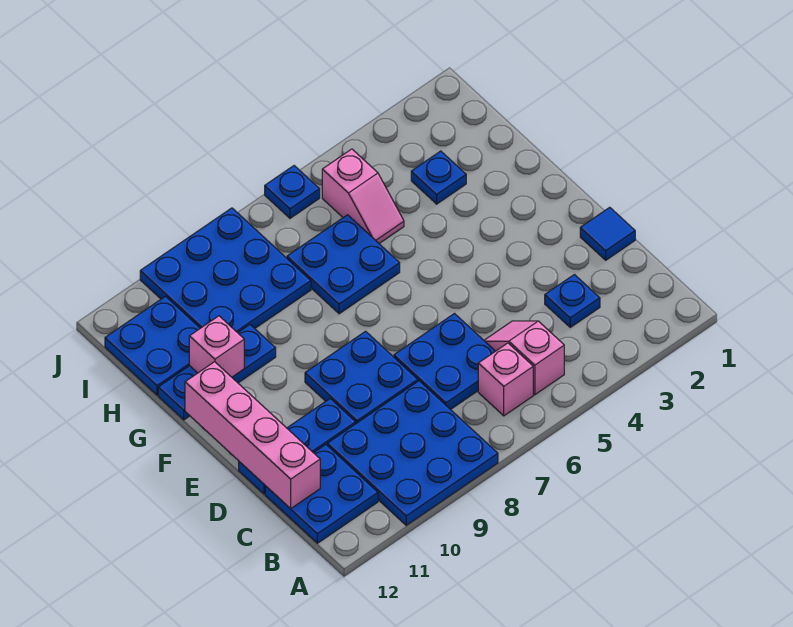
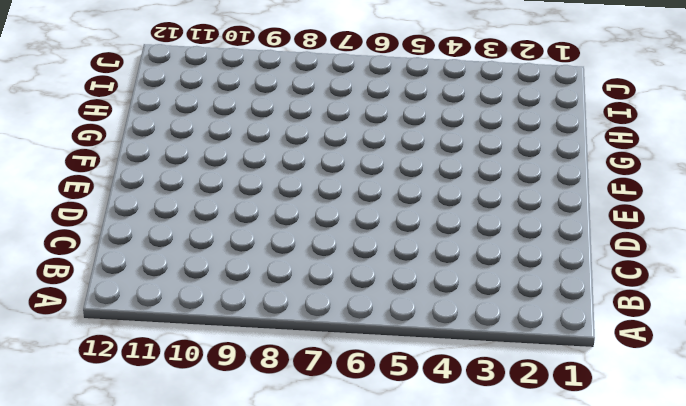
none -> blue 3x3 plate [327,381,498,525]
none -> pink 1x2 slope [484,321,564,395]
none -> pink 1x1 brick [478,343,533,416]

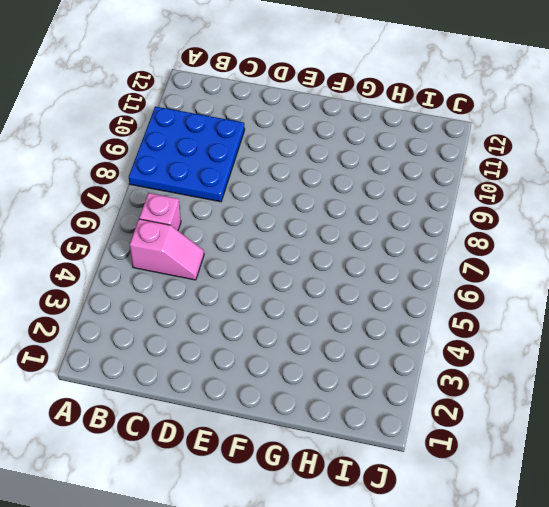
none -> blue 2x2 plate [265,445,378,543]
none -> blue 1x1 plate [545,275,600,327]
none -> blue 2x2 plate [394,314,495,410]

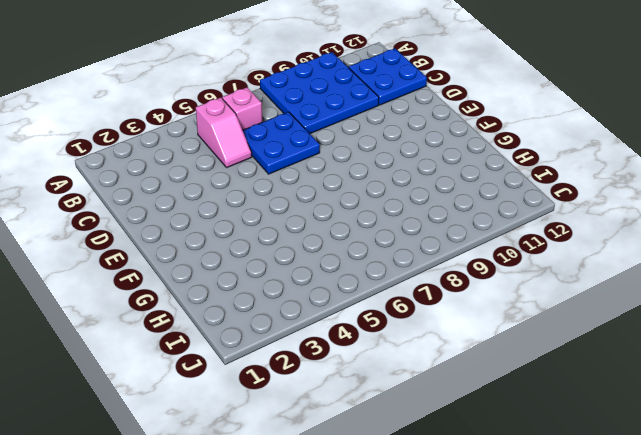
none -> blue 1x1 plate [545,275,600,327]
none -> blue 1x1 tile [580,207,635,260]
none -> blue 2x2 plate [305,331,418,423]

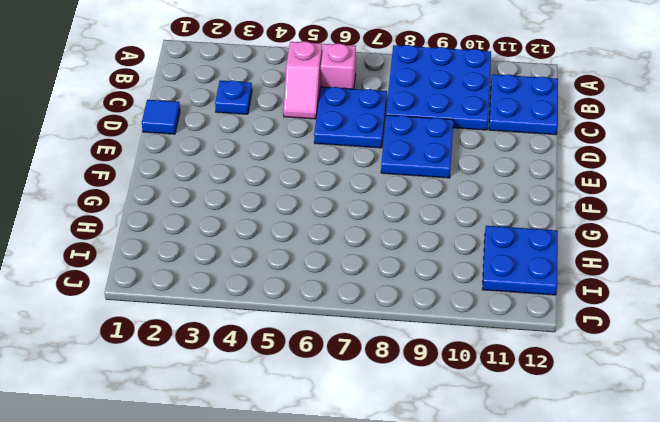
none -> blue 1x3 plate [239,399,356,494]
none -> blue 2x2 plate [287,215,400,314]
none -> blue 1x3 plate [158,325,276,420]

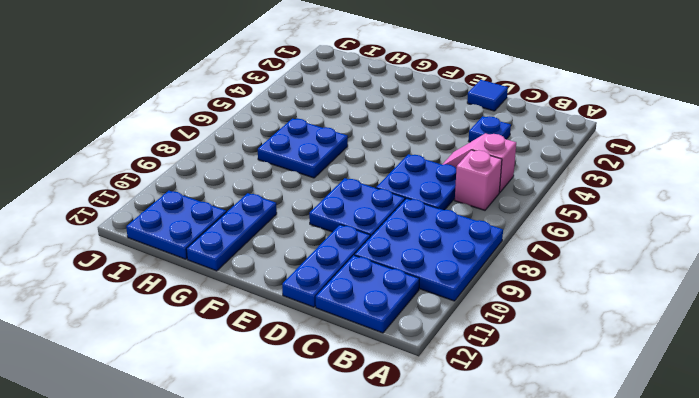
none -> blue 1x1 plate [411,151,466,204]
none -> pink 1x2 slope [322,149,404,243]
none -> blue 3x3 plate [140,208,311,333]

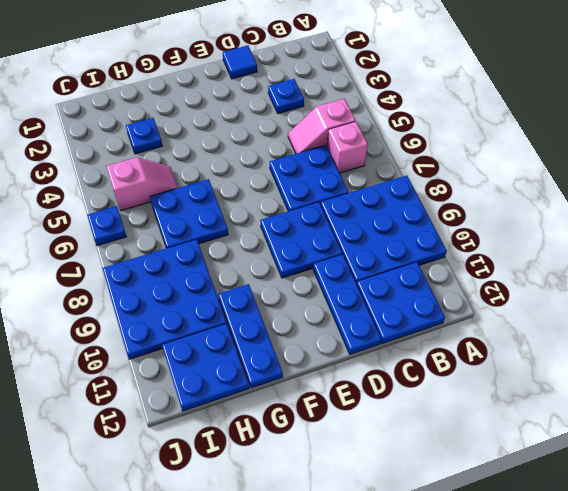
none -> pink 1x4 brick [185,362,320,509]
none -> pink 1x1 brick [189,316,244,377]

